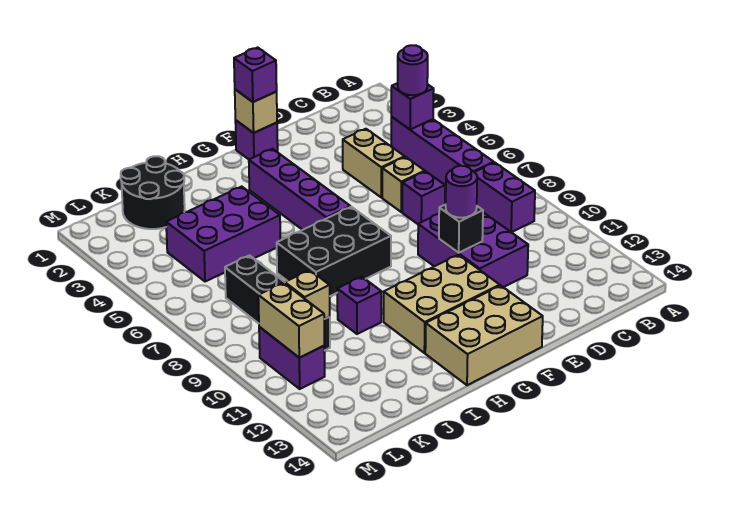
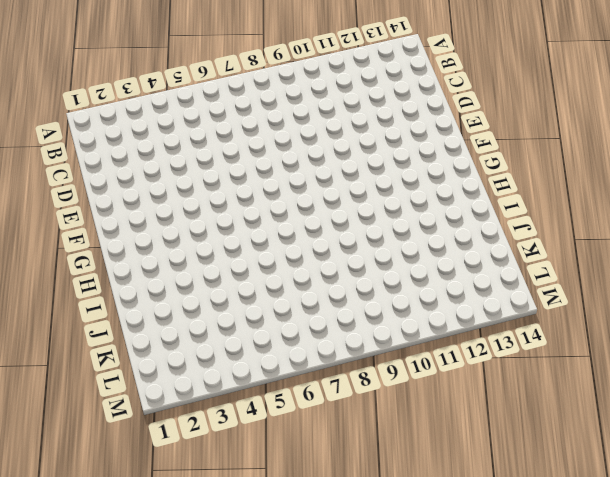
none -> purple 1x4 brick [391,117,494,186]
none -> purple 1x2 brick [475,163,535,232]
none -> tan 1x2 brick [343,129,405,197]

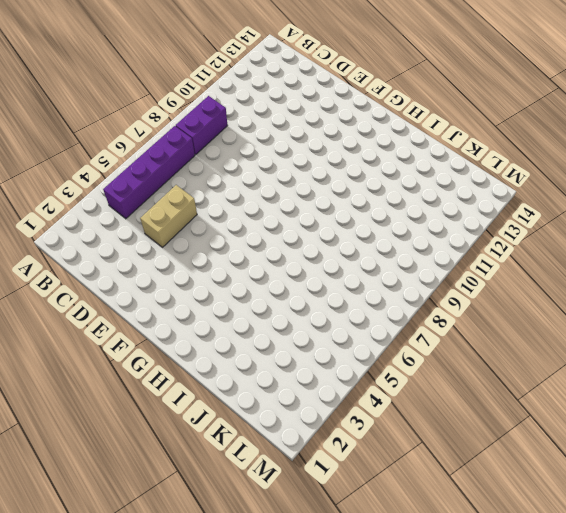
none -> tan 1x1 brick [382,157,425,212]
none -> purple 1x1 brick [402,171,445,224]
none -> purple 2x3 brick [418,213,528,287]

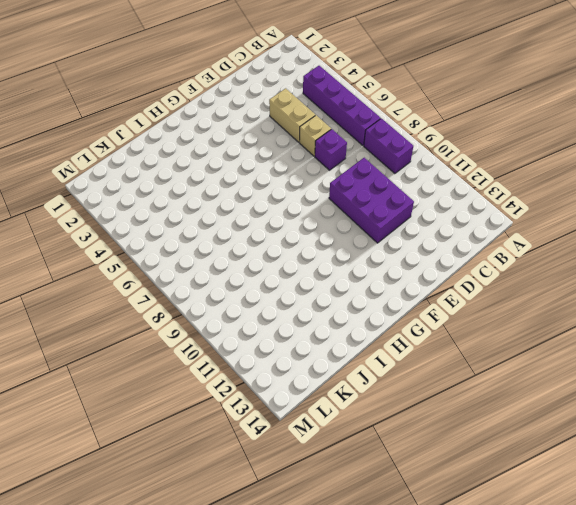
none -> purple 1x1 brick [235,120,278,159]
none -> tan 2x3 brick [384,255,500,353]
none -> tan 2x3 brick [425,286,543,385]

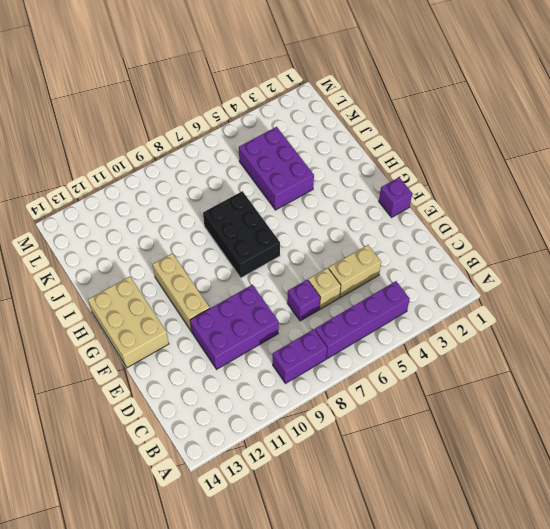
tan 1x3 brick [153,253,210,331] -> tan 2x3 brick [384,255,500,353]
none -> purple 1x4 brick [249,149,350,230]
none -> purple 1x1 brick [337,277,382,334]
none -> black 2x2 round brick [121,156,185,229]

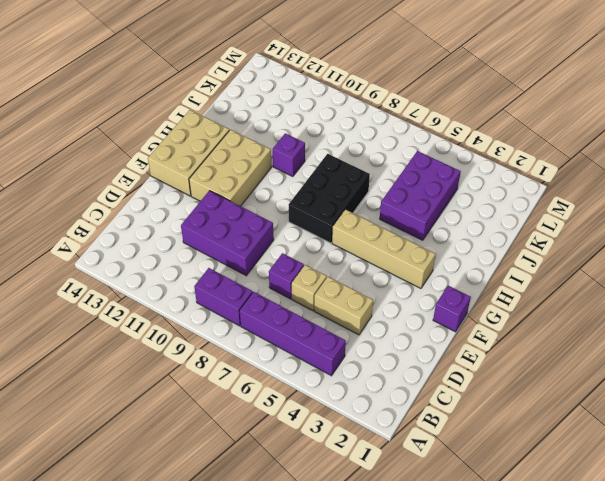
tan 1x4 brick [332,210,435,288] -> purple 1x4 brick [249,149,350,230]
none -> black 2x2 round brick [121,156,185,229]
none -> black 1x4 brick [225,255,330,351]
none -> purple 1x2 brick [259,327,325,389]

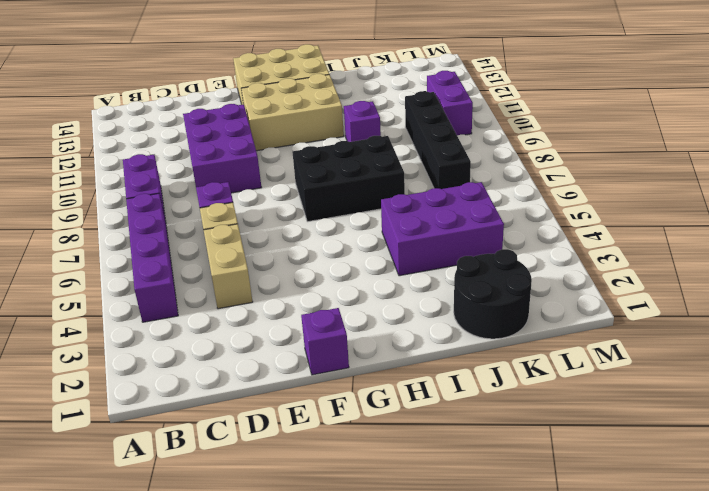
none -> purple 1x4 brick [249,149,350,230]
none -> purple 1x1 brick [391,83,434,129]
none -> black 1x1 brick [439,204,483,253]

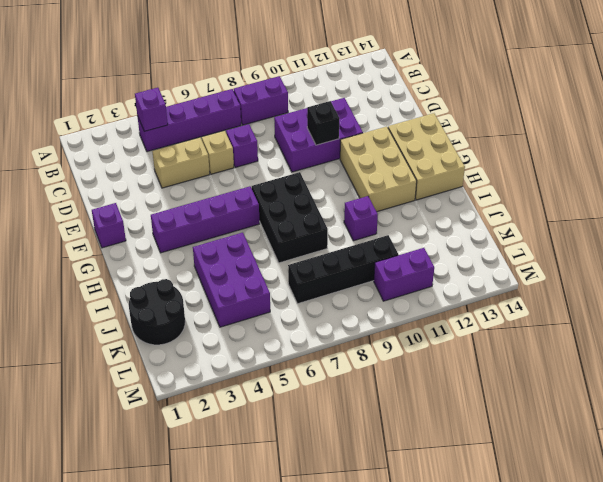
none -> tan 1x1 brick [235,89,277,133]
none -> tan 1x1 brick [285,270,330,319]
none -> tan 1x2 brick [258,283,324,358]

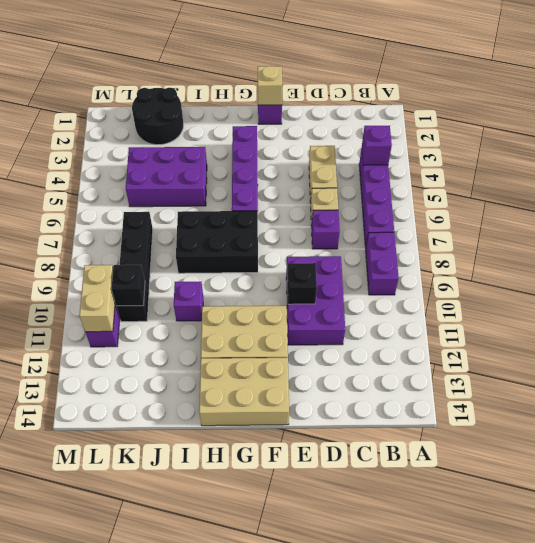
black 1x1 brick [112,265,145,306] -> tan 1x1 brick [285,270,330,319]
none -> purple 1x1 round brick [398,45,428,95]
none -> purple 1x1 round brick [446,166,477,218]
none -> purple 1x1 brick [234,47,277,102]

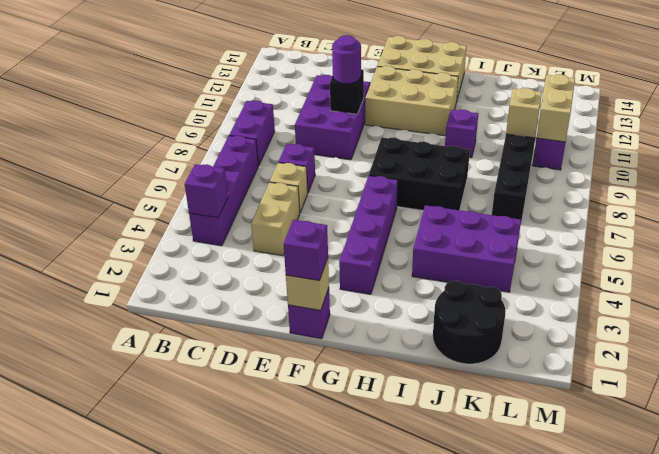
none -> purple 1x1 round brick [398,45,428,95]

